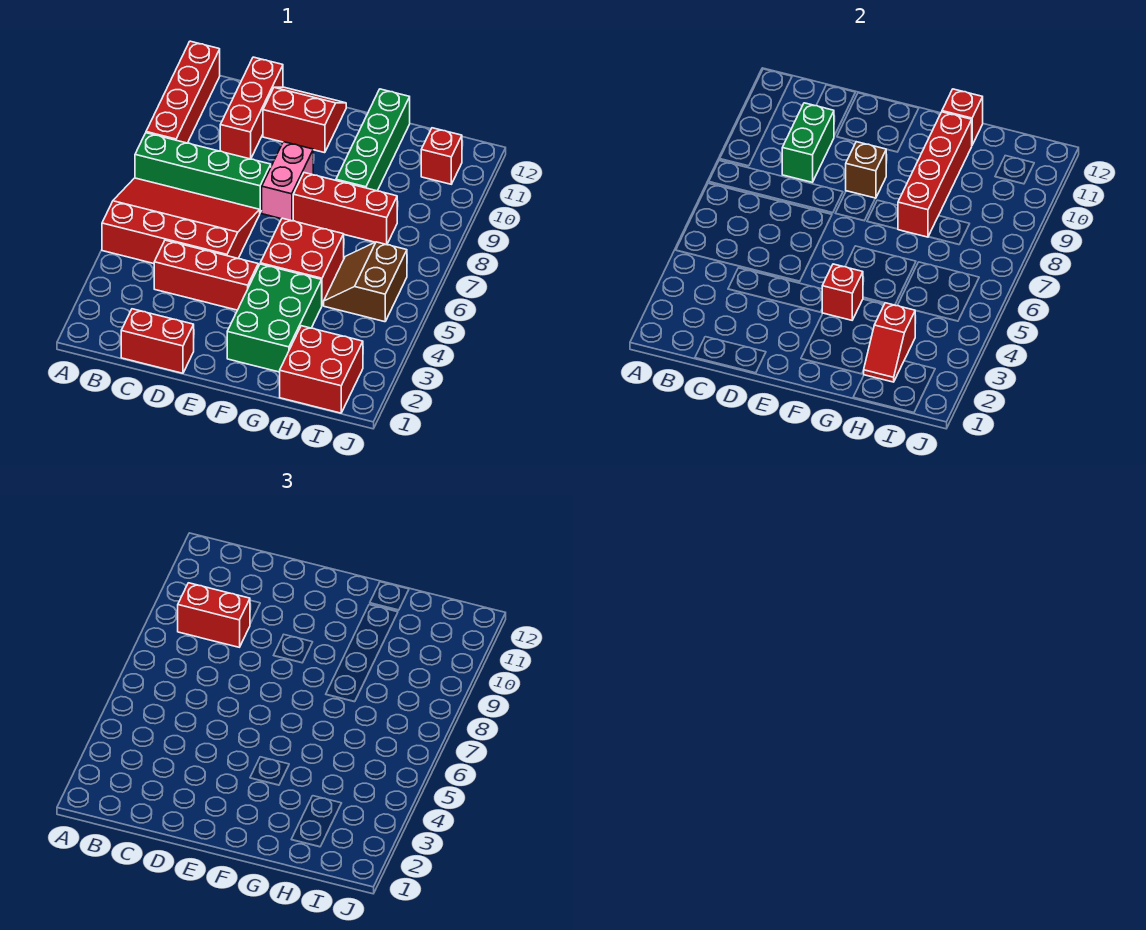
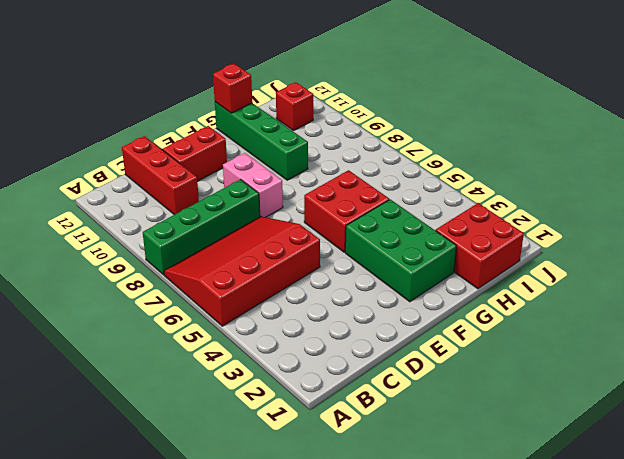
none -> red 1x4 brick [146,41,220,143]
none -> red 1x2 brick [121,309,194,373]
none -> red 1x3 brick [154,240,258,310]

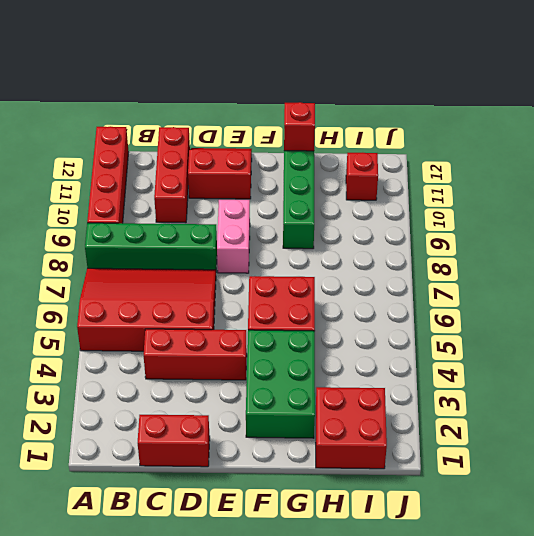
none -> red 1x3 brick [293,173,397,245]
none -> brown 2x2 slope [324,242,407,322]
none -> green 1x2 brick [782,103,834,182]

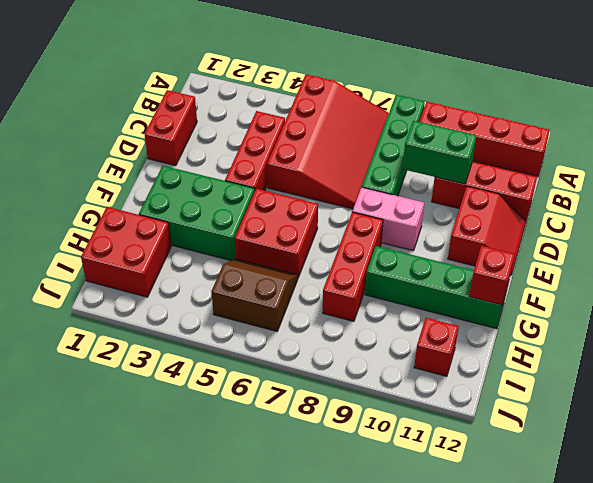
none -> brown 1x1 brick [846,142,886,198]
none -> red 1x1 brick [822,264,863,320]
none -> red 1x4 brick [898,112,972,237]

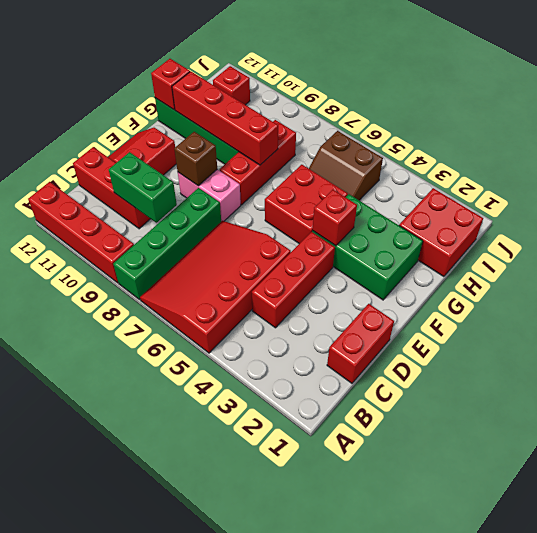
none -> red 1x2 slope [864,303,915,382]
none -> red 1x2 brick [178,583,250,647]

